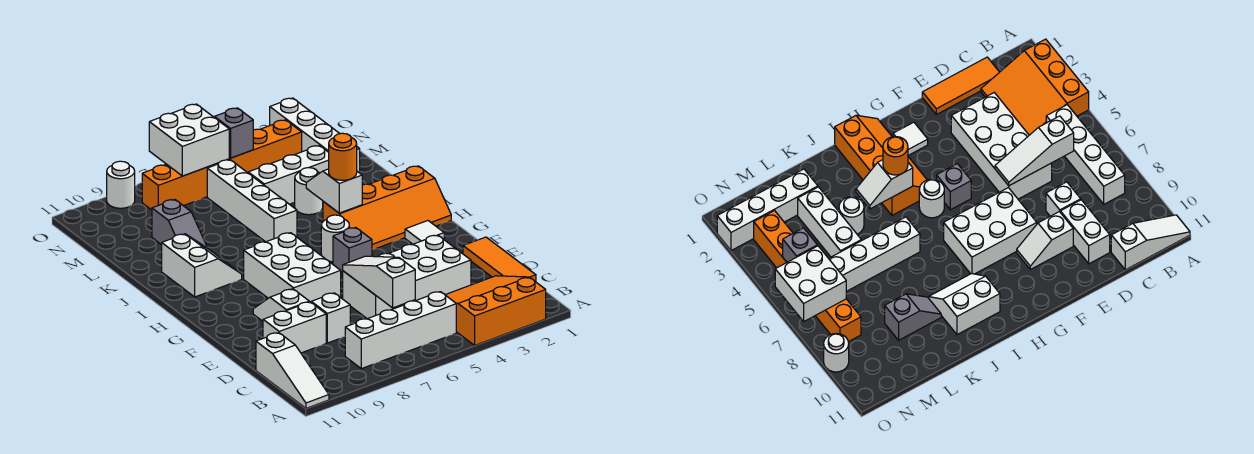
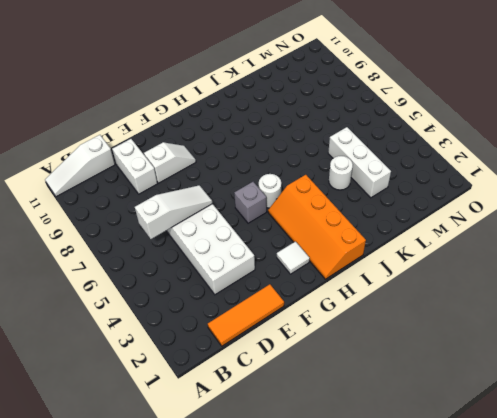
none -> orange 3x3 slope [446,276,546,345]
none -> white 1x4 brick [345,292,456,369]
none -> white 1x1 brick [311,293,350,343]

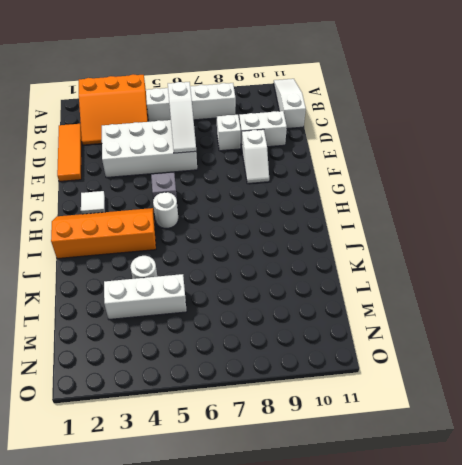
none -> white 2x3 brick [244,233,341,302]
none -> white 2x2 slope [162,234,242,297]
none -> white 1x4 brick [207,160,297,242]

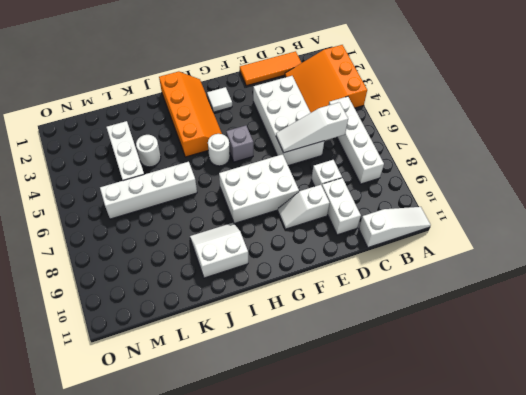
none -> grey 1x2 slope [152,199,207,248]
none -> white 1x4 brick [270,98,360,173]
none -> orange 1x6 brick [142,120,302,210]

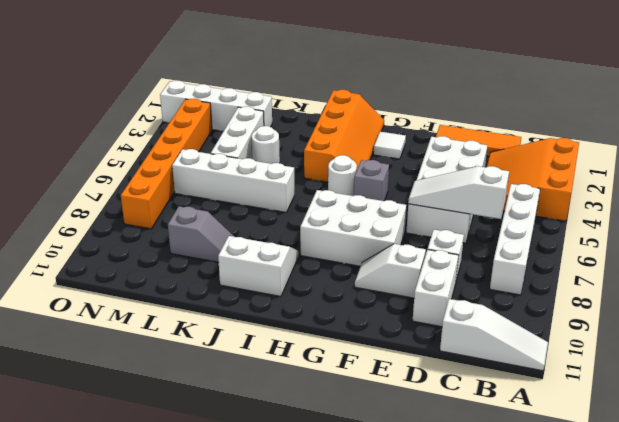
none -> white 1x1 round brick [107,161,135,208]
none -> white 1x2 slope [306,169,362,213]
none -> grey 1x1 brick [214,108,253,158]

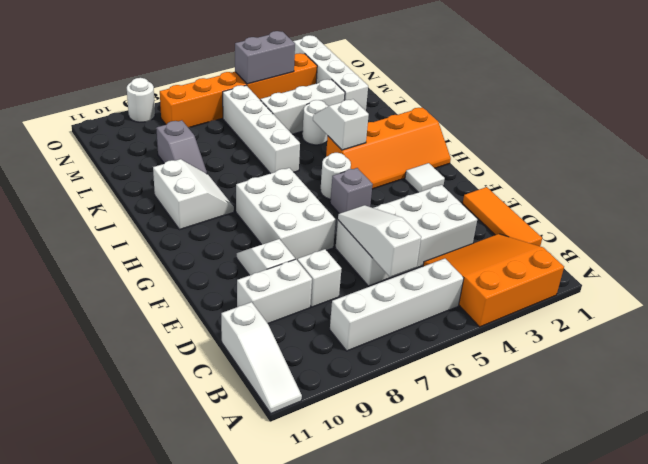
grey 1x2 brick [235,31,295,84] -> grey 1x1 brick [214,108,253,158]
none -> white 2x2 brick [149,104,229,176]
none -> orange 1x1 round brick [329,133,357,180]

